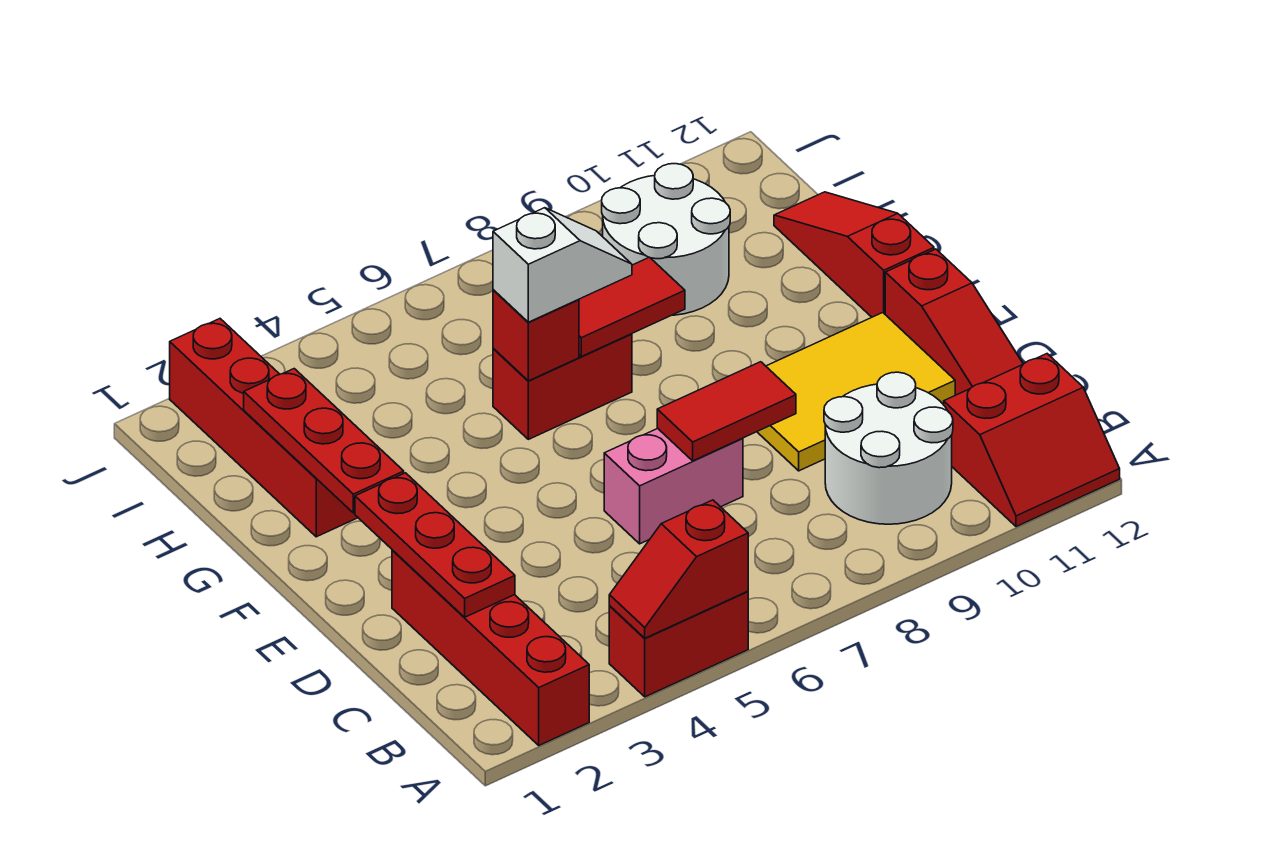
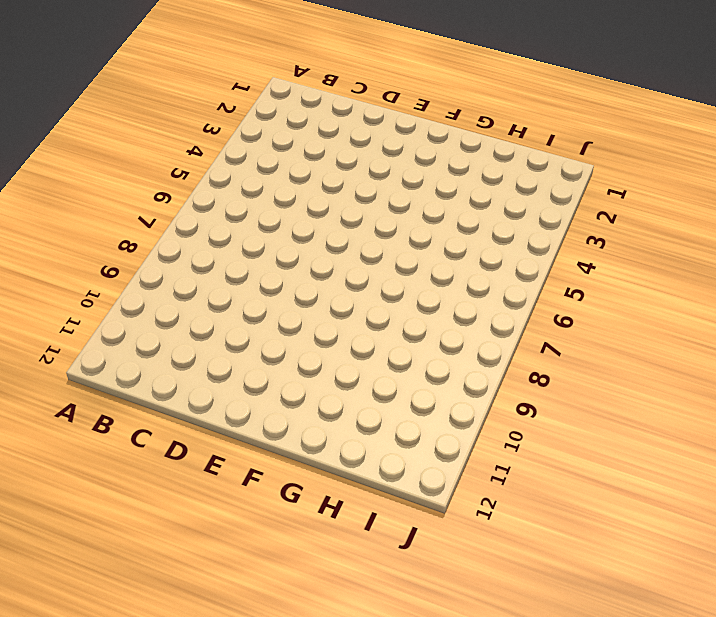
none -> red 1x4 brick [392,550,589,745]
none -> red 1x2 brick [609,591,748,697]
none -> red 2x2 slope [944,354,1120,527]

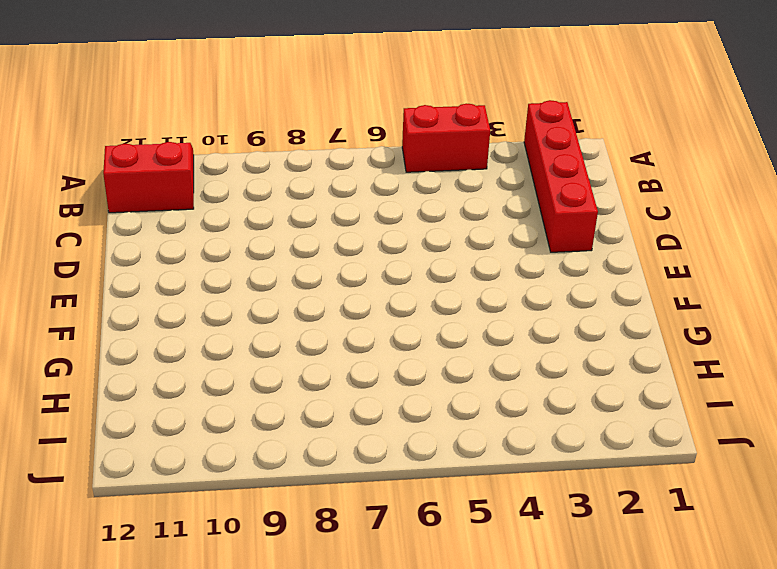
none -> white 2x2 round brick [824,372,953,524]
none -> red 1x3 slope [885,249,1023,395]
none -> pink 1x2 brick [604,429,743,544]

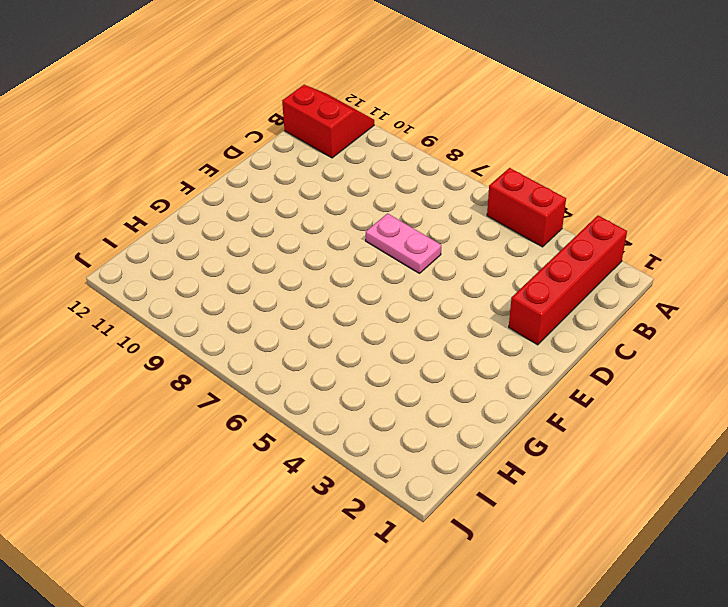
pink 1x2 plate [366,213,441,273] -> pink 1x2 brick [604,429,743,544]
none -> white 2x2 round brick [824,372,953,524]
none -> red 1x3 slope [885,249,1023,395]
none -> yellow 2x3 tile [757,313,955,471]

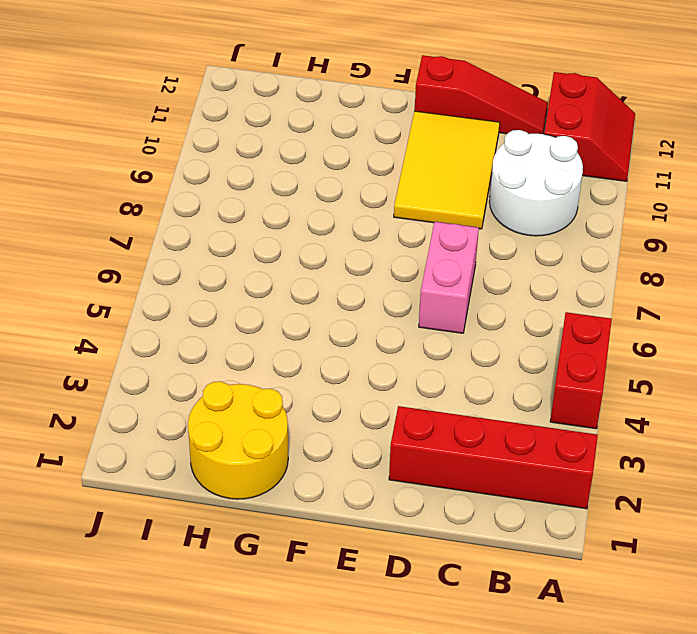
yellow 2x2 round brick [188,381,288,499] -> red 1x4 brick [170,319,358,537]
none -> red 1x3 slope [774,192,934,317]
none -> red 1x2 brick [493,334,632,439]
none -> white 2x2 round brick [602,164,730,315]

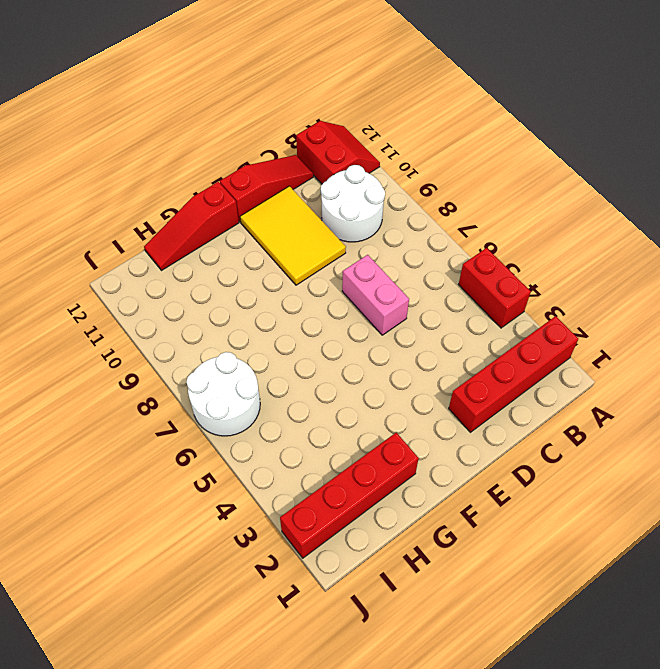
white 2x2 round brick [186,352,260,436] -> white 2x2 round brick moved to [602,164,730,315]
none -> red 1x2 brick [493,334,632,439]
none -> red 1x2 slope [609,500,748,638]
none -> red 1x3 plate [355,473,515,617]

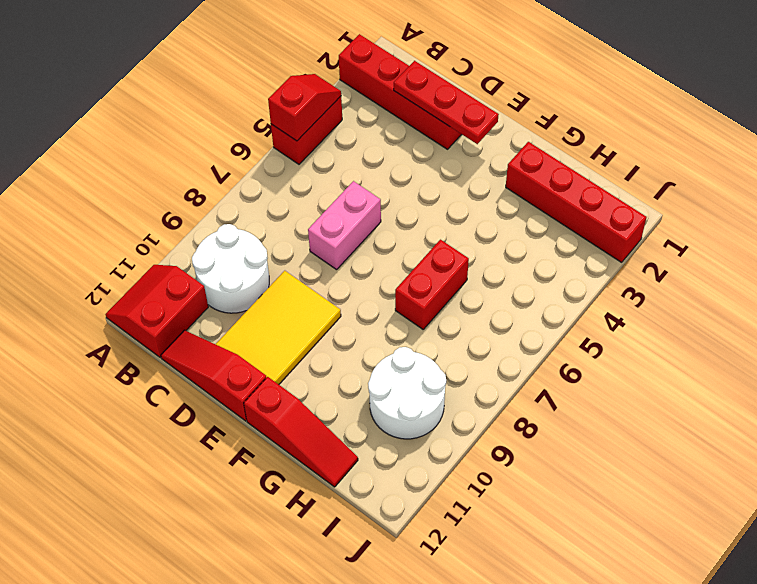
none -> red 1x2 tile [657,362,796,461]
none -> red 1x3 plate [244,369,404,513]
none -> red 1x1 brick [493,290,579,381]

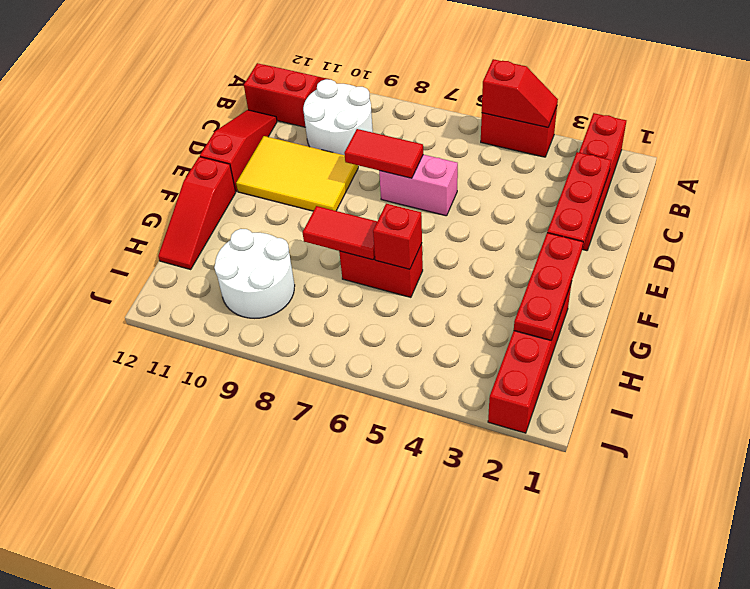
none -> white 1x2 slope [493,208,632,322]

